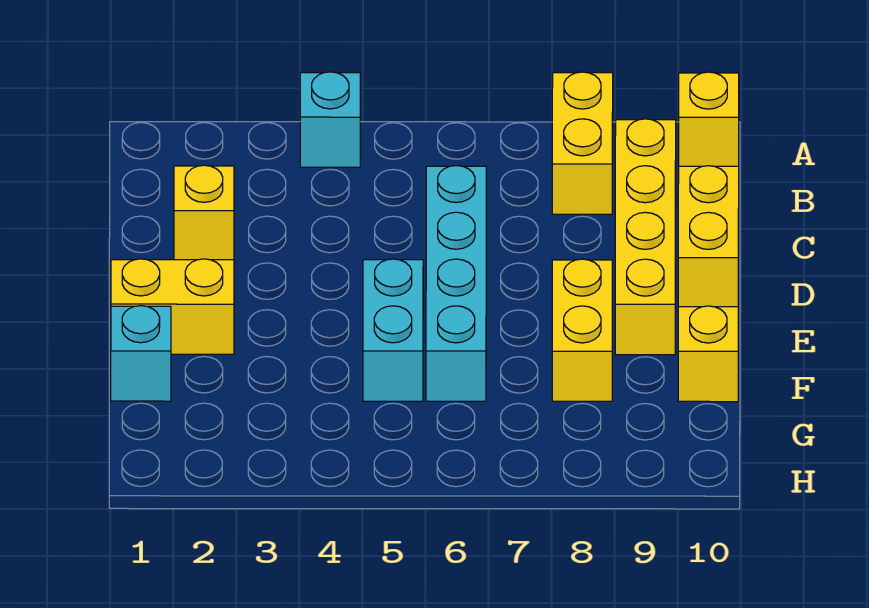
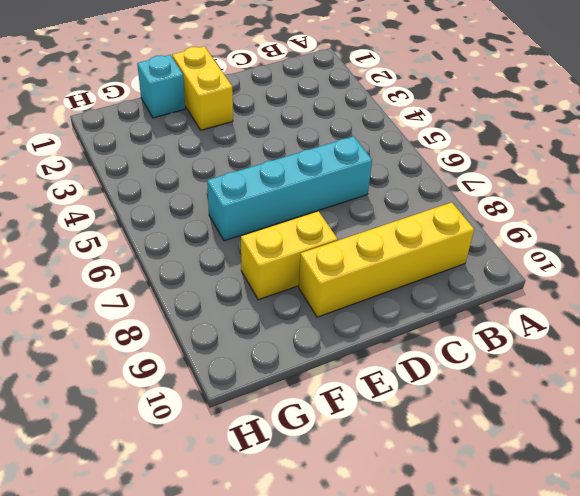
none -> cyan 1x1 brick [300,72,360,167]
none -> yellow 1x2 brick [552,72,613,214]
none -> yellow 1x1 brick [679,72,739,166]

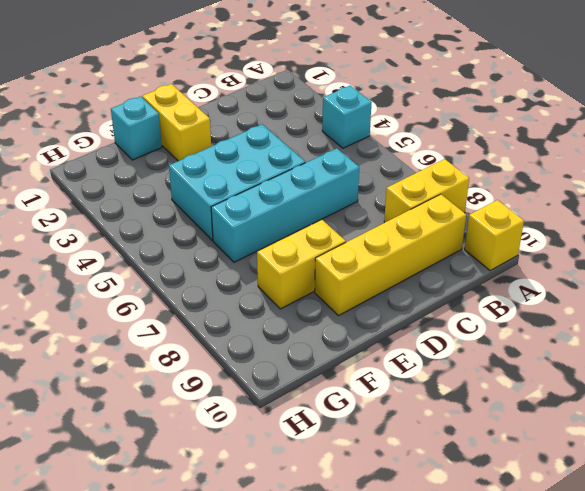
cyan 2x3 brick [169,124,305,240] -> cyan 1x2 brick [363,259,423,401]
none -> yellow 1x1 brick [174,165,234,260]
none -> yellow 1x2 brick [678,166,739,307]
none -> yellow 1x1 brick [678,306,738,402]

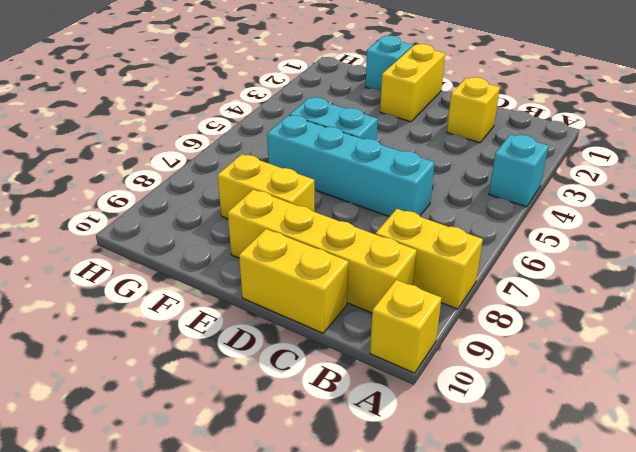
none -> yellow 1x1 brick [678,306,738,402]

